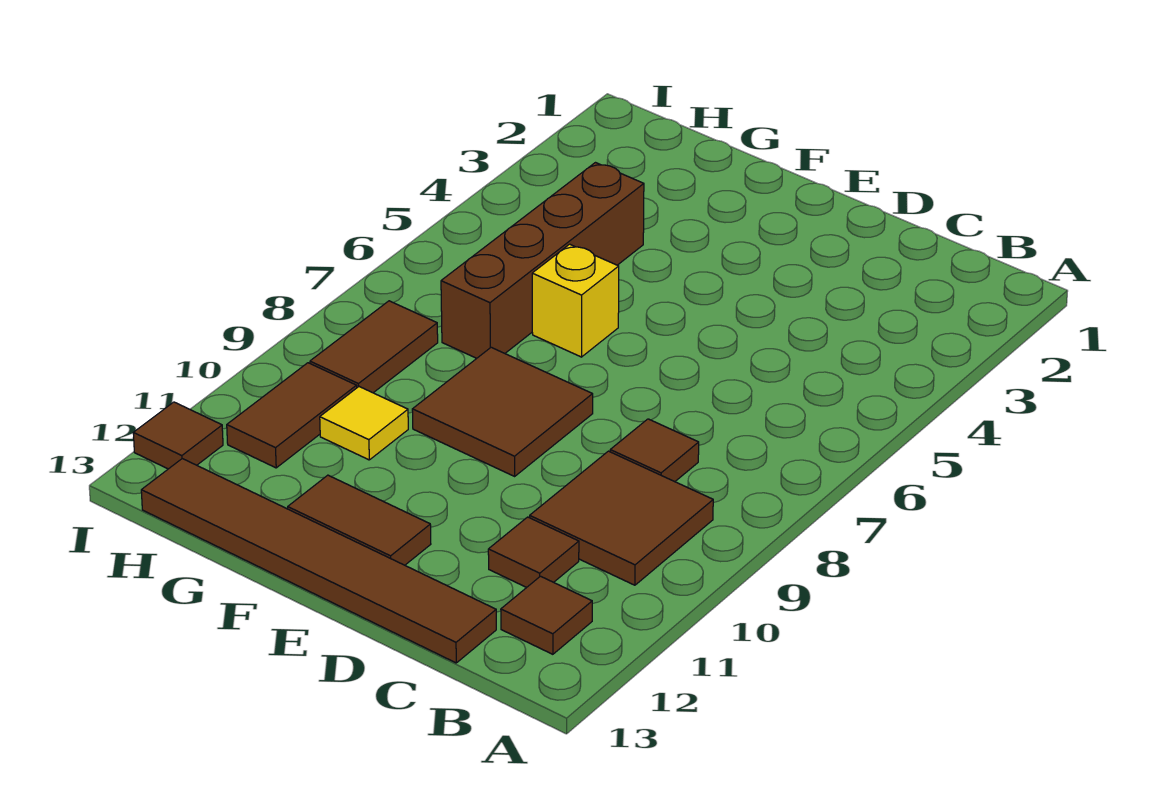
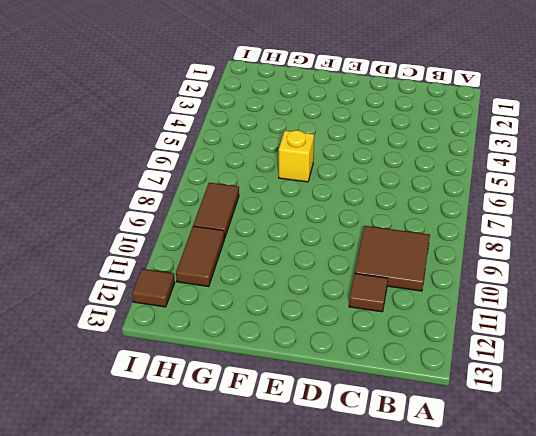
none -> brown 1x1 tile [501,576,592,654]
none -> brown 1x1 tile [610,419,699,482]
none -> brown 1x6 tile [141,459,496,663]

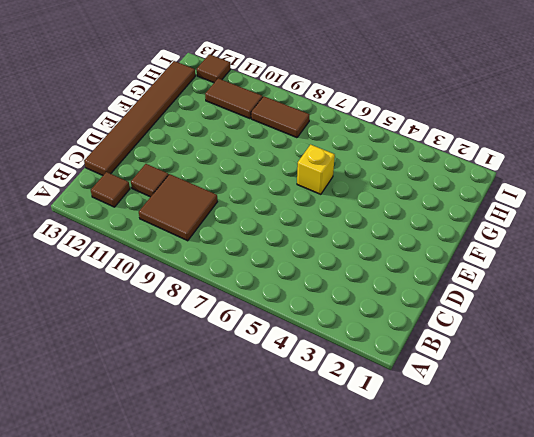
none -> brown 1x1 tile [610,419,699,482]
none -> brown 2x2 tile [412,347,593,476]
none -> brown 1x2 tile [288,475,431,565]

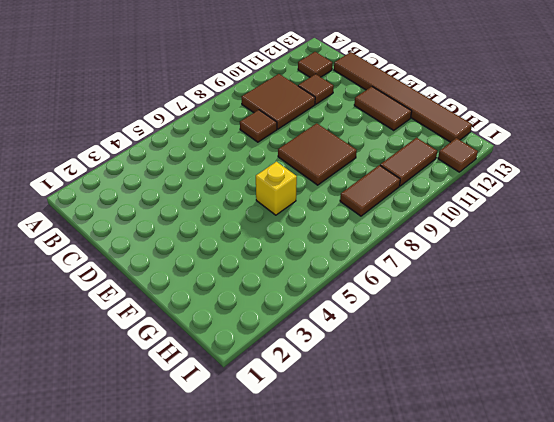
none -> brown 1x4 brick [441,163,644,358]
none -> yellow 1x1 tile [320,387,408,460]

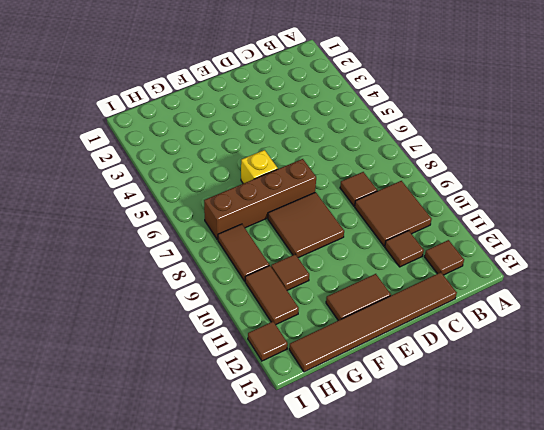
brown 1x4 brick [204,159,316,240] -> brown 1x4 brick turned to [441,163,644,358]
brown 1x1 tile [271,254,309,290] -> yellow 1x1 tile [320,387,408,460]

